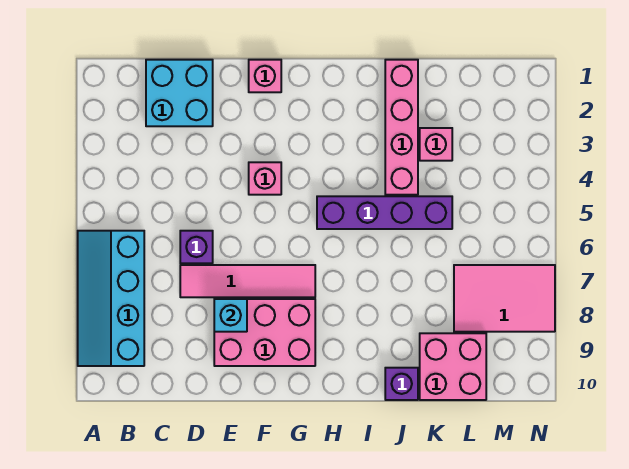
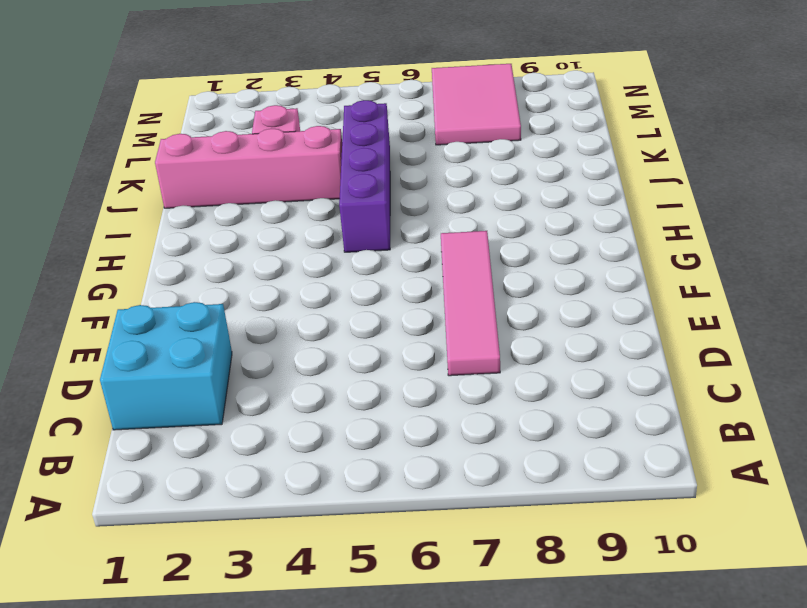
none -> cyan 2x4 slope [78,231,144,366]
none -> purple 1x1 brick [180,231,213,263]
none -> pink 2x3 brick [214,299,315,366]

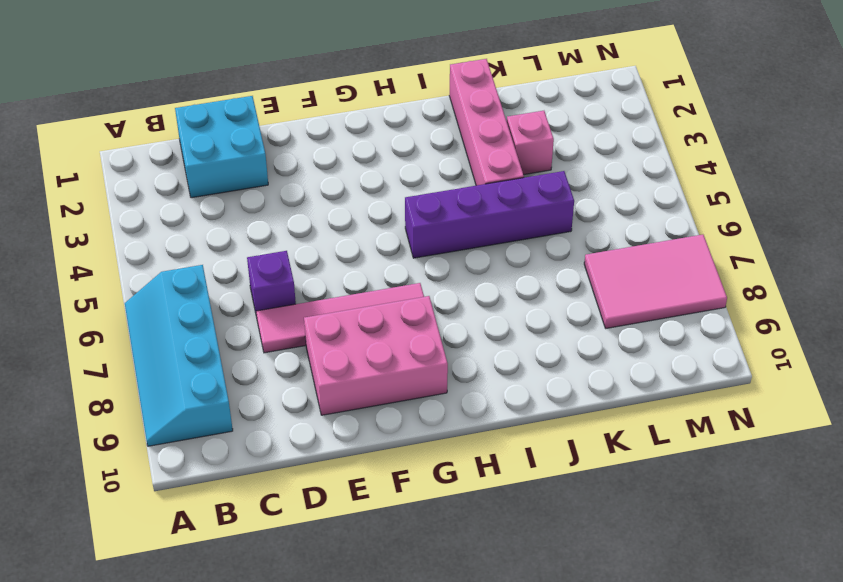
none -> pink 1x1 brick [249,60,281,92]
none -> pink 1x1 brick [249,162,281,195]
none -> purple 1x1 brick [385,368,418,400]

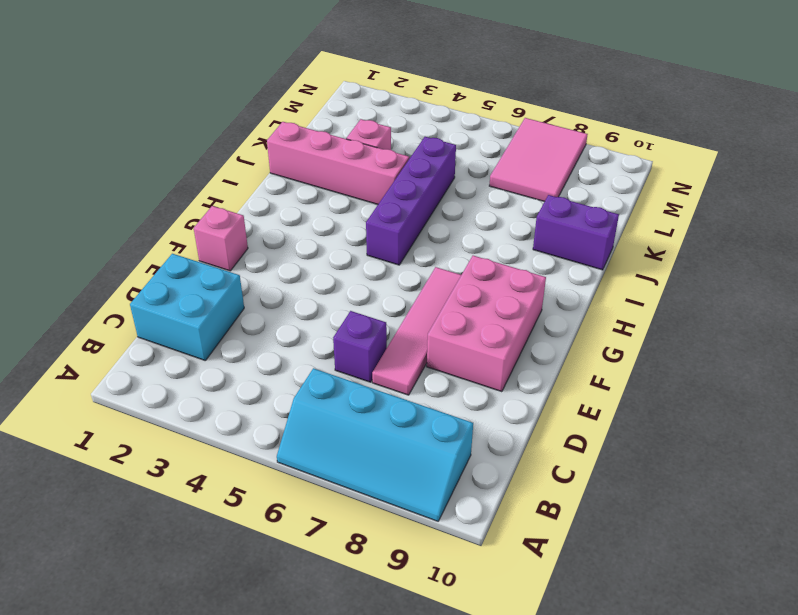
purple 1x2 brick [533,195,619,270] -> purple 1x1 brick [385,368,418,400]
none -> pink 1x1 brick [249,162,281,195]
none -> pink 2x2 brick [420,333,486,400]
none -> cyan 1x1 brick [214,299,247,332]

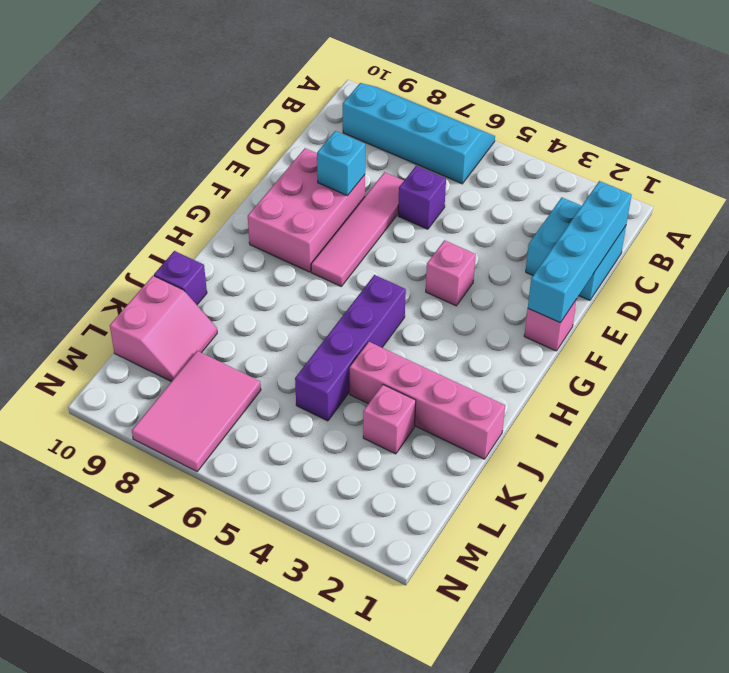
cyan 1x4 brick [528,181,632,323] -> none
pink 2x2 slope [110,276,217,382] -> pink 2x2 brick [420,333,486,400]

